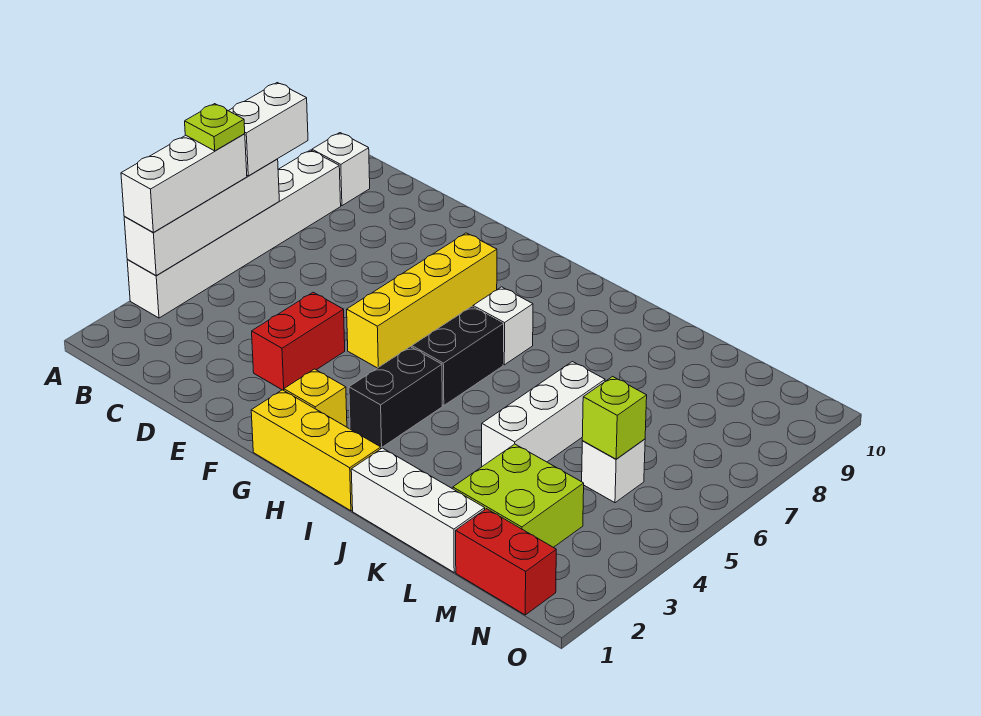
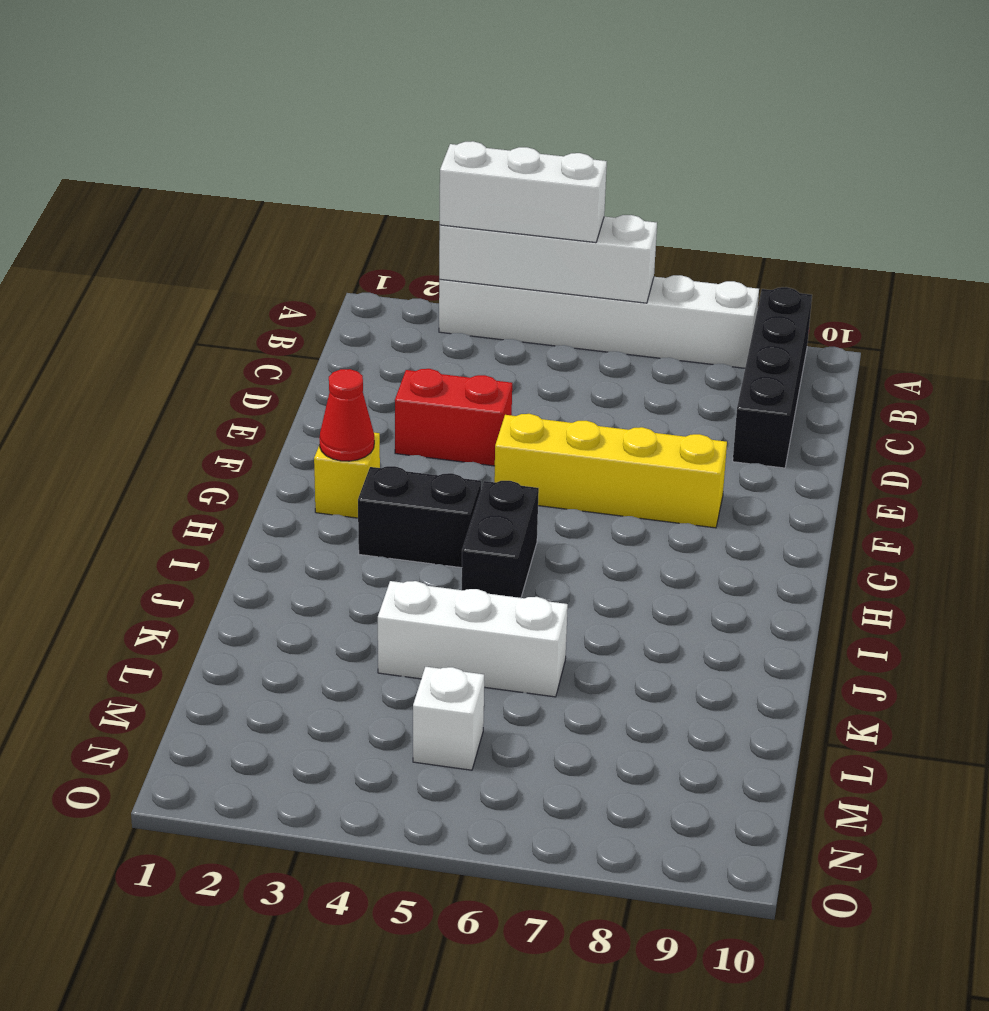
black 1x4 brick [733,287,812,468] -> white 1x1 brick [312,133,370,206]
red 1x1 cone [319,369,374,461] -> none
black 1x2 brick [462,481,539,598] -> black 1x2 brick turned to [412,307,503,406]
none -> yellow 1x3 brick [251,390,381,511]
none -> white 1x1 brick [473,287,533,365]
none -> white 1x3 brick [351,448,485,572]

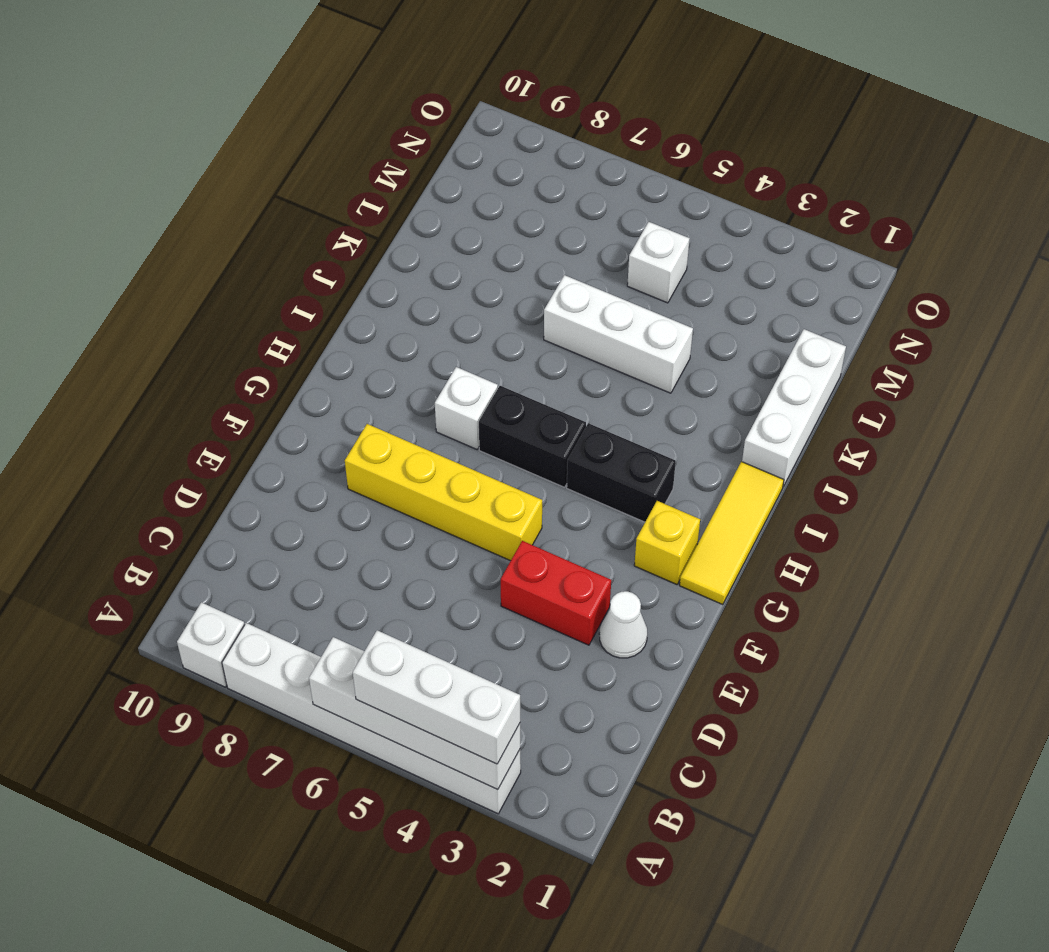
white 1x1 cone [599,591,647,658] -> none
yellow 1x3 tile [680,462,784,605] -> yellow 1x3 brick [251,390,381,511]
none -> lime 2x2 brick [453,444,584,547]
none -> red 1x2 brick [456,509,556,615]
none -> lime 1x1 brick [582,376,647,459]

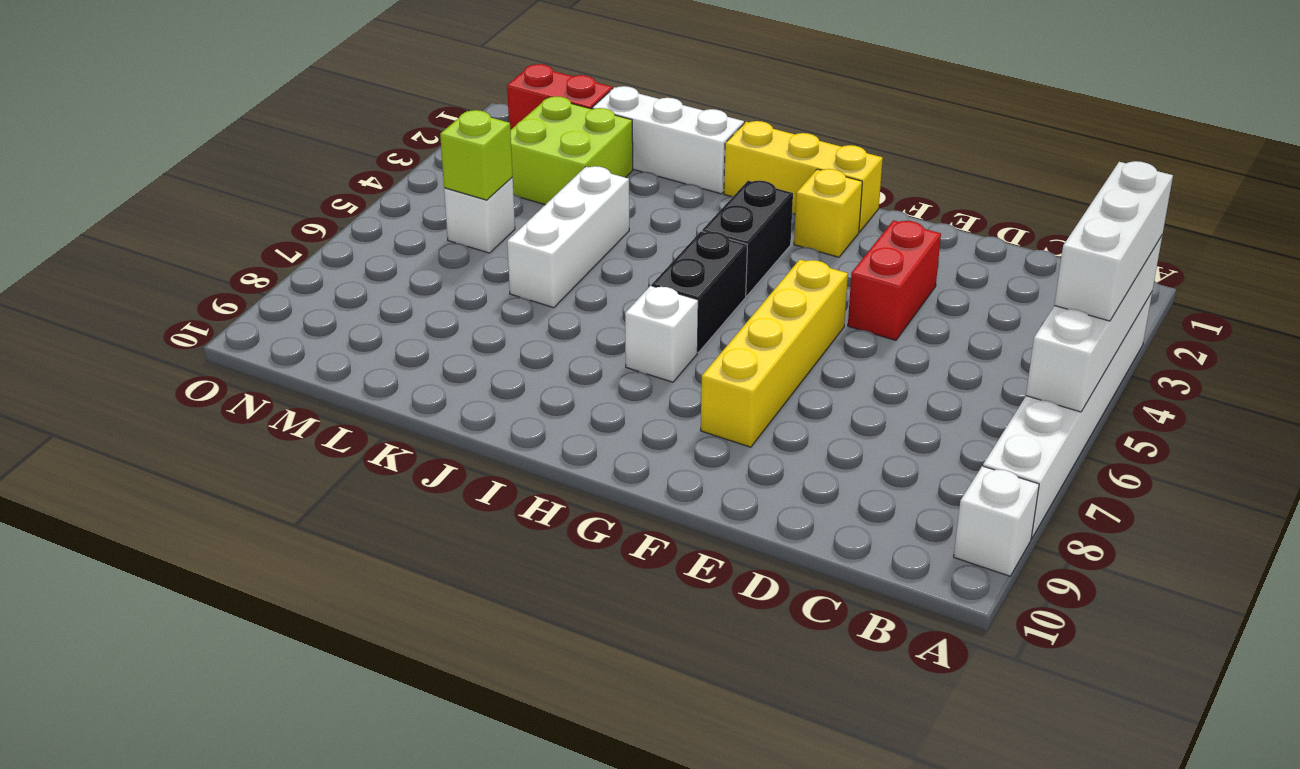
none -> white 1x2 brick [229,83,308,176]
none -> lime 1x1 plate [185,104,245,151]

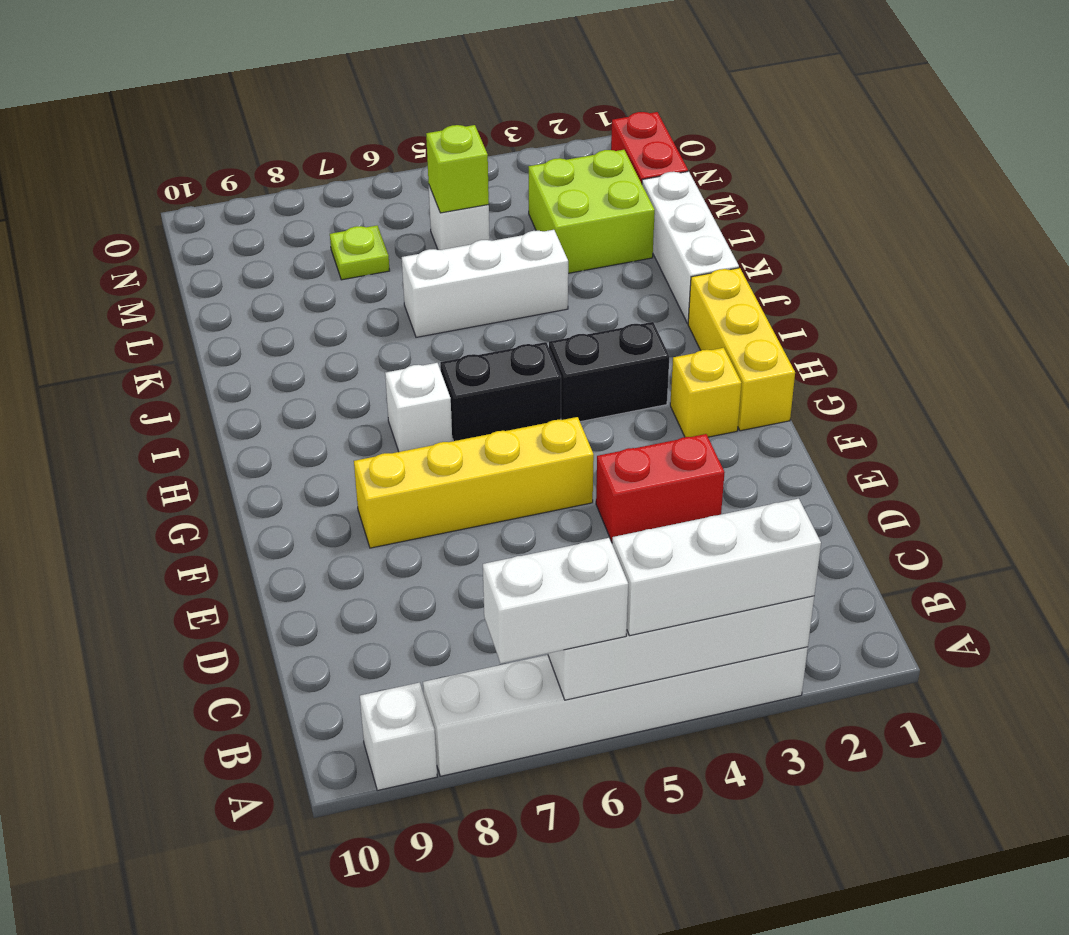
lime 1x1 plate [330,226,390,280] -> lime 1x1 plate moved to [185,104,245,151]

